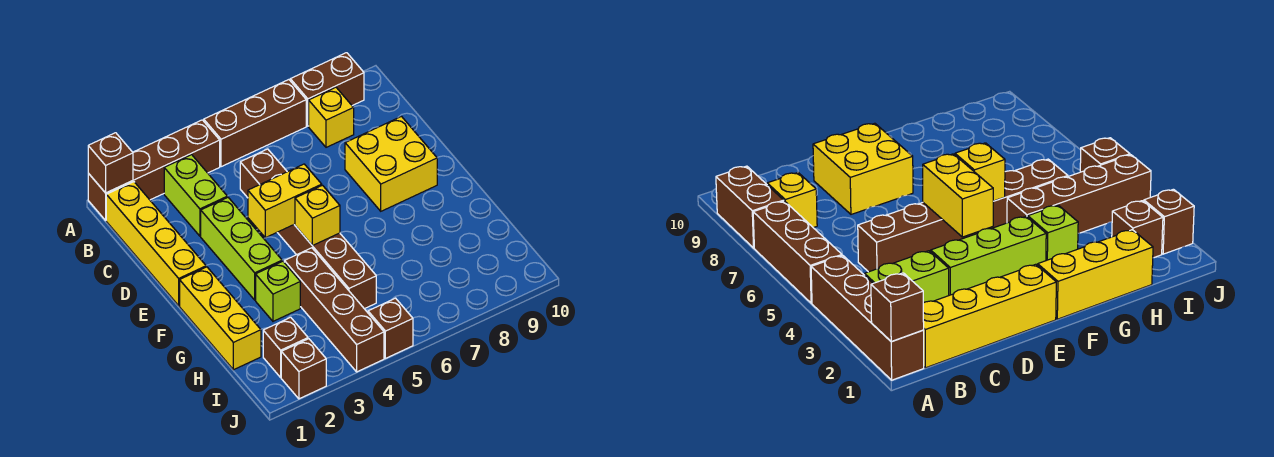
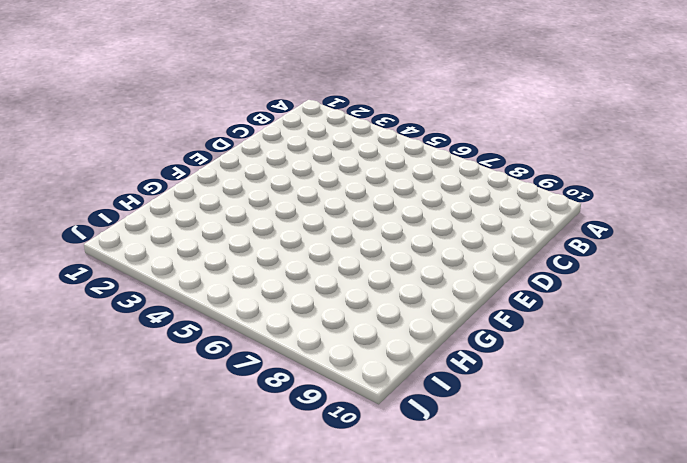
none -> brown 1x4 brick [88,120,220,220]
none -> brown 1x3 brick [204,80,306,167]
none -> brown 1x2 brick [290,53,364,126]

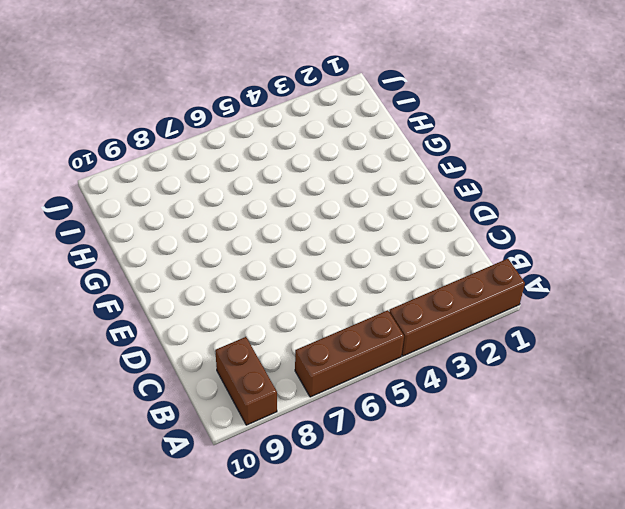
brown 1x2 brick [215,337,277,425] -> brown 1x2 brick turned to [290,53,364,126]
none -> yellow 1x4 brick [106,182,206,306]
none -> lime 1x2 brick [164,155,227,236]
none -> yellow 1x1 brick [309,87,354,147]

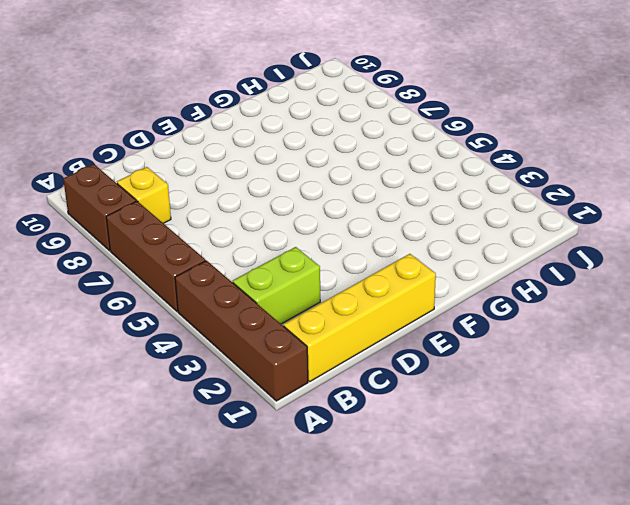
none -> brown 1x6 brick [240,149,376,309]
none -> lime 1x3 brick [201,197,282,300]
none -> yellow 2x2 brick [345,117,437,211]

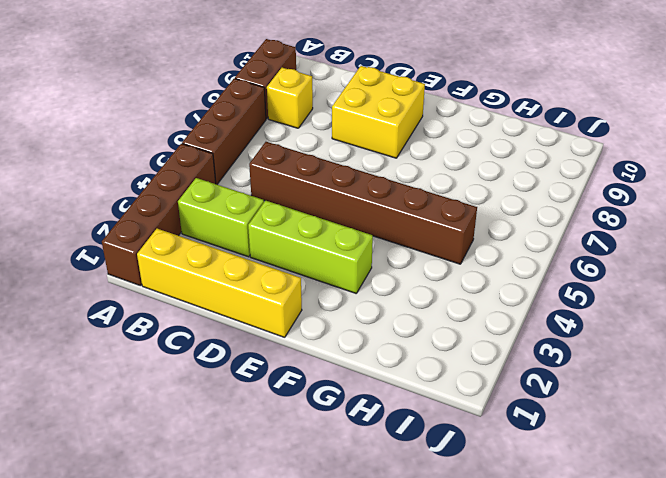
none -> yellow 1x3 brick [180,267,261,370]
none -> lime 1x1 brick [256,261,300,321]
none -> brown 1x4 brick [284,248,384,372]

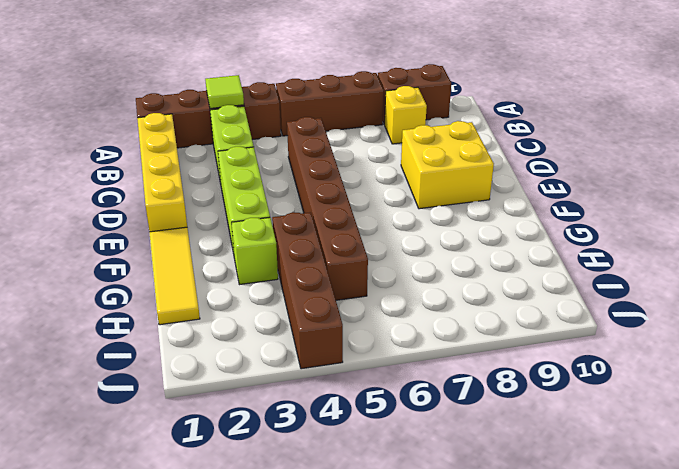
lime 1x1 tile [205,75,244,108] -> none
yellow 1x3 tile [149,227,200,325] -> yellow 1x3 brick [180,267,261,370]
none -> brown 1x1 brick [263,317,308,377]
none -> brown 1x1 brick [281,339,326,399]
none -> brown 1x1 brick [368,298,413,358]

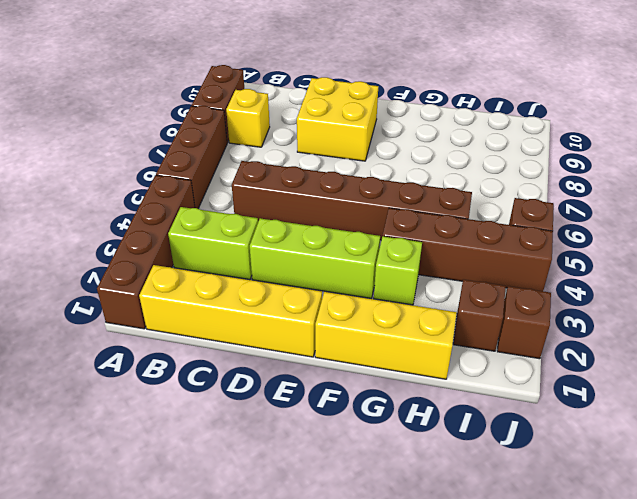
none -> brown 1x1 brick [88,133,133,193]
none -> yellow 1x2 brick [248,164,322,238]
none -> yellow 1x1 brick [295,185,340,246]

